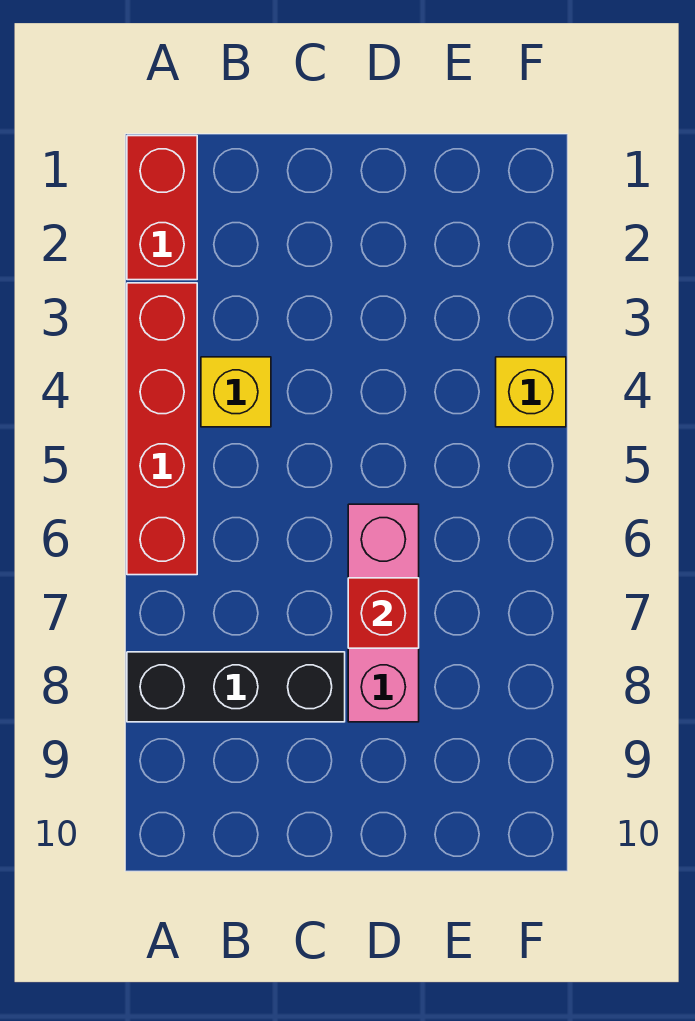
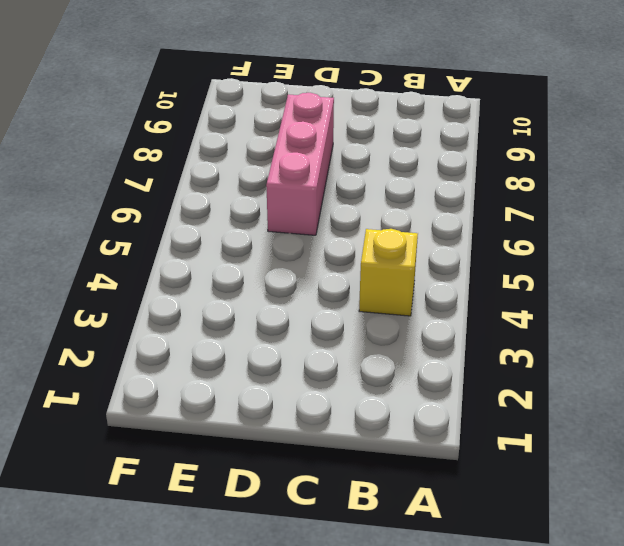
none -> red 1x2 brick [127,136,197,280]
none -> red 1x4 brick [127,283,197,575]

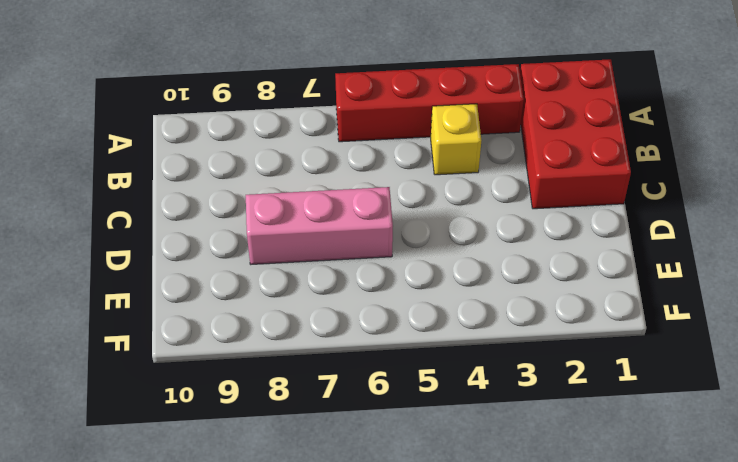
red 2x3 brick [520,59,631,209] -> red 1x2 brick [127,136,197,280]
none -> black 1x3 brick [127,652,345,722]
none -> yellow 1x1 brick [496,357,566,427]

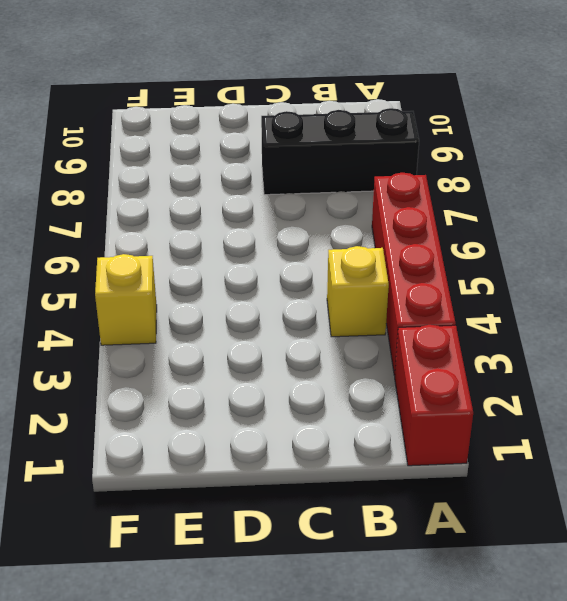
none -> pink 1x3 brick [348,504,419,722]
none -> red 1x1 brick [348,578,419,648]

